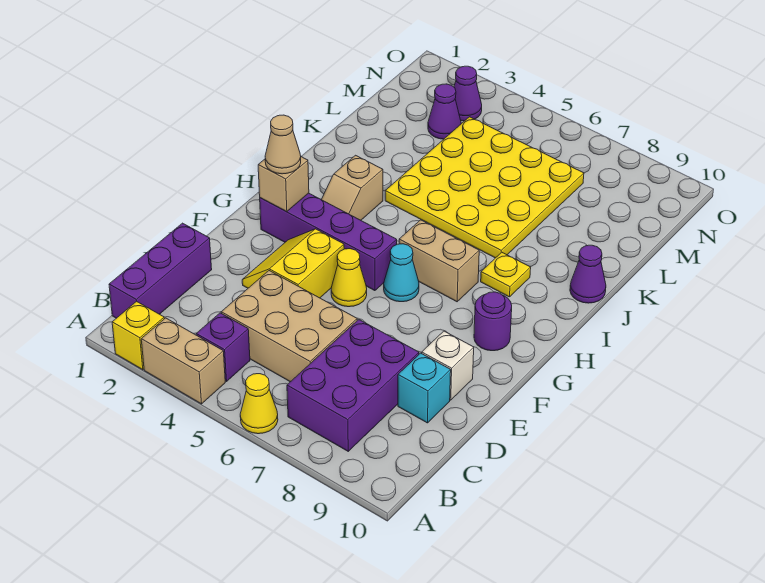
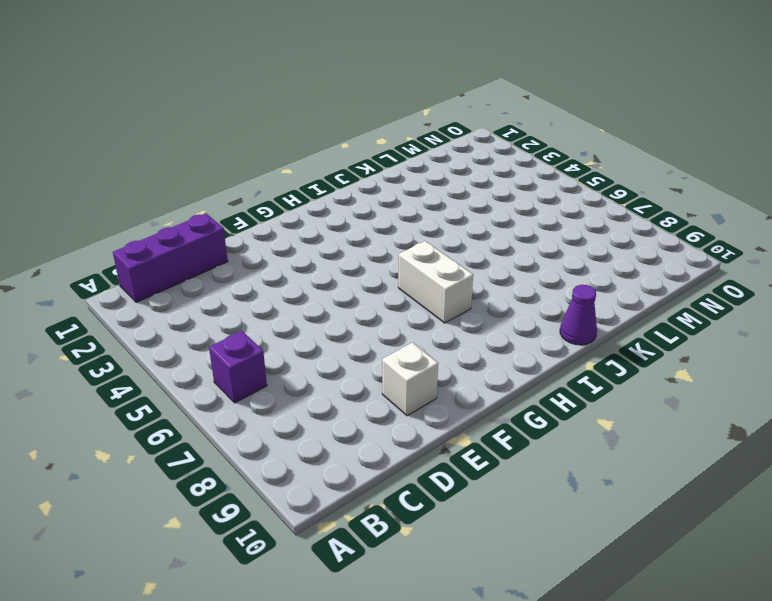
purple 1x1 brick [209,331,267,403] -> purple 1x1 brick moved to [196,313,250,381]
white 1x2 brick [398,241,473,323] -> tan 1x2 brick [399,220,479,302]
none -> yellow 1x1 brick [112,301,164,370]
none -> tan 1x2 brick [141,318,225,404]
none -> yellow 1x1 cone [240,374,278,434]

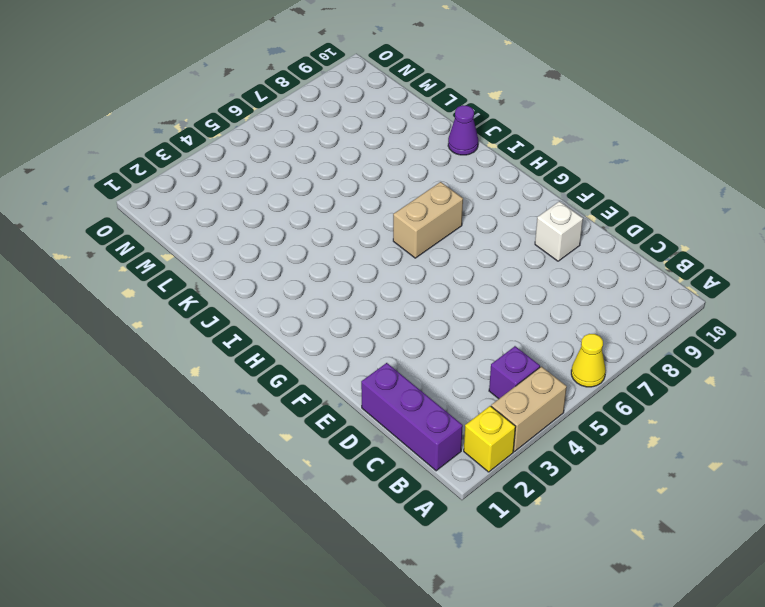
none -> purple 2x3 brick [287,320,419,451]
none -> tan 2x3 brick [221,271,357,382]
none -> cyan 1x1 brick [398,353,451,423]

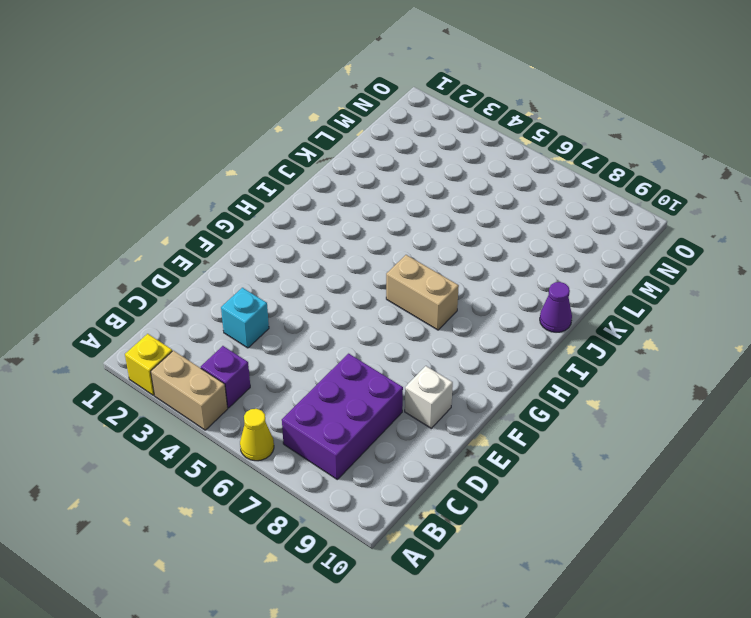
cyan 1x1 brick [221,288,269,348] -> cyan 1x1 brick moved to [398,353,451,423]
none -> purple 1x3 brick [109,223,212,318]
none -> tan 2x3 brick [221,271,357,382]
none -> yellow 2x2 slope [242,229,344,298]

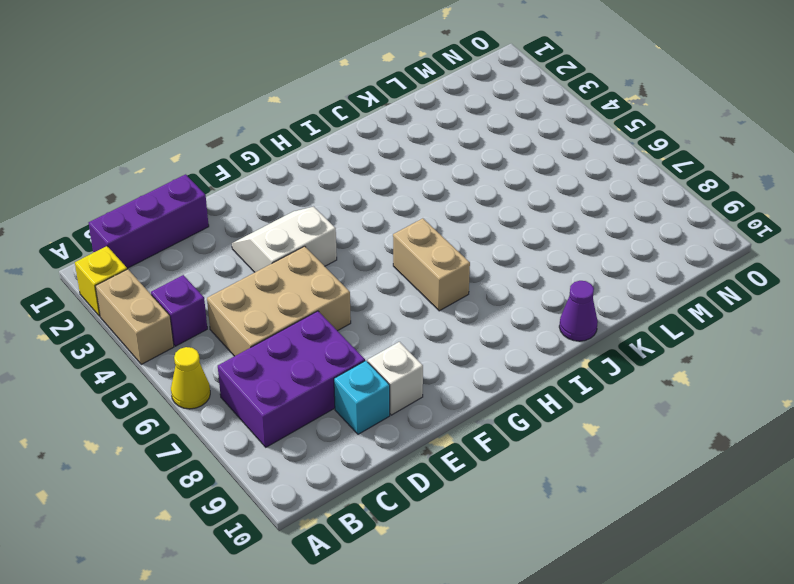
tan 2x3 brick [207,246,351,356] -> tan 2x3 brick turned to [221,271,357,382]
white 2x2 slope [232,207,337,272] -> yellow 2x2 slope [242,229,344,298]
none -> yellow 1x1 cone [331,249,367,307]
none -> purple 1x4 brick [260,193,397,291]
none -> cyan 1x1 cone [384,244,419,302]

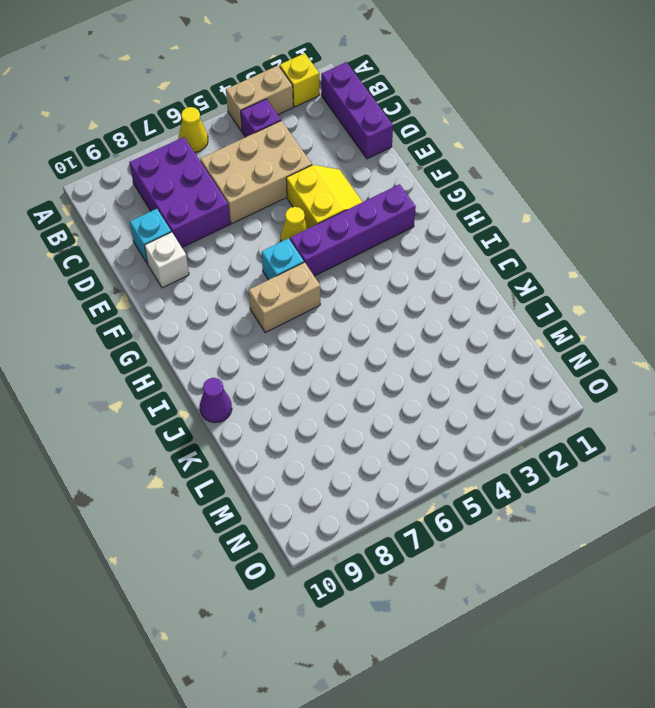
cyan 1x1 brick [262,238,304,280] -> cyan 1x1 cone [384,244,419,302]
none -> purple 1x1 round brick [474,292,512,351]
none -> tan 1x2 slope [321,155,383,220]
none -> yellow 1x1 plate [481,252,531,297]

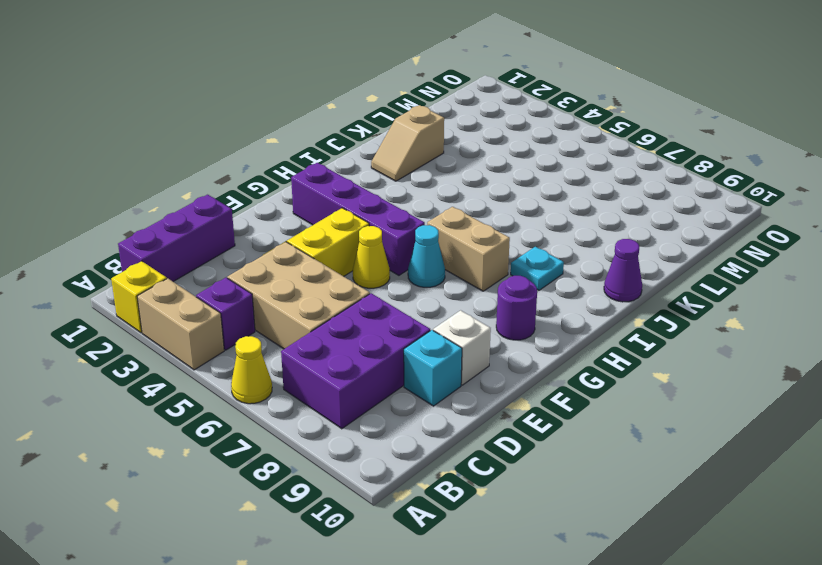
cyan 1x1 plate [511,247,564,290] -> yellow 1x1 plate [481,252,531,297]
tan 1x2 slope [371,105,444,181] -> tan 1x2 slope moved to [321,155,383,220]
none -> yellow 4x4 plate [385,117,584,258]
none -> purple 1x1 cone [428,84,461,139]
none -> purple 1x1 cone [454,66,482,121]

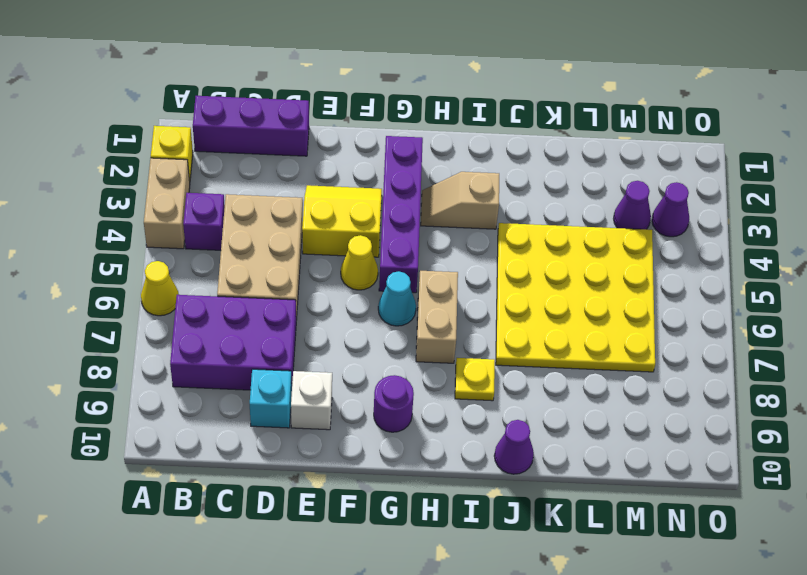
none -> tan 1x1 brick [258,157,309,212]
none -> tan 1x1 cone [265,115,301,174]

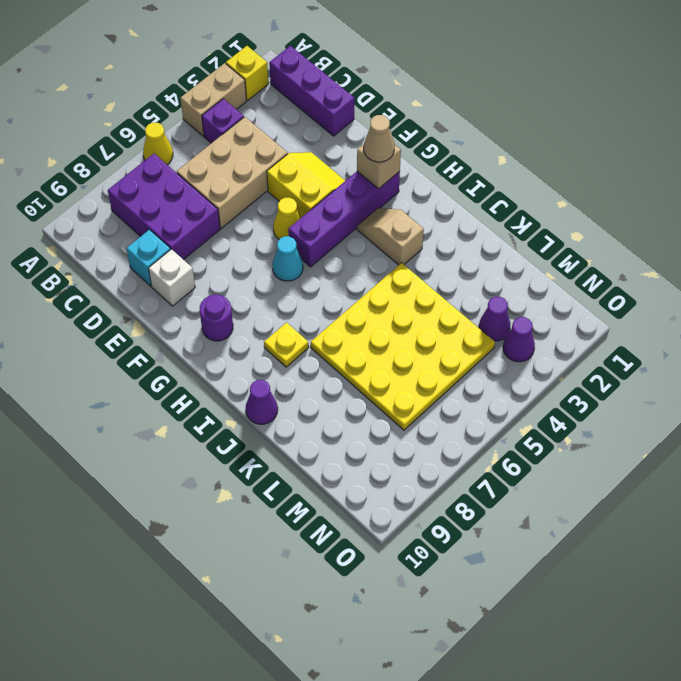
none -> tan 1x2 brick [399,220,479,302]

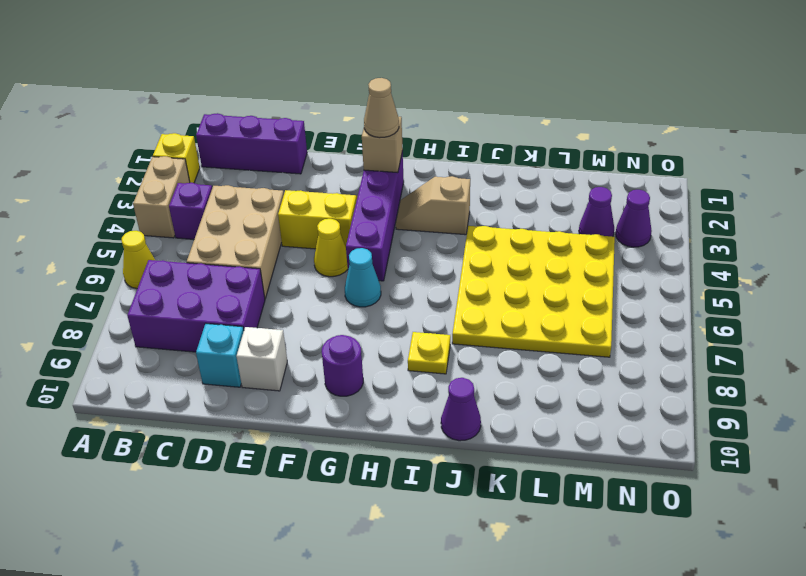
none -> tan 1x2 brick [399,220,479,302]

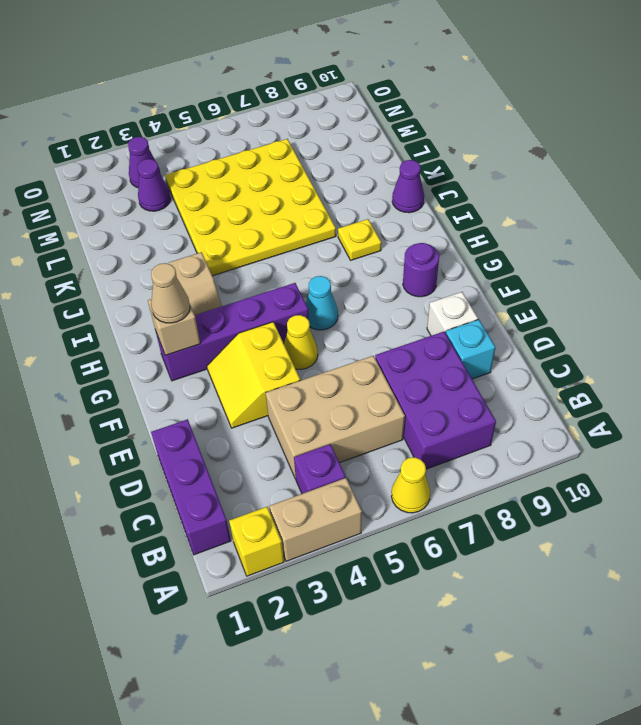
none -> tan 1x2 brick [399,220,479,302]

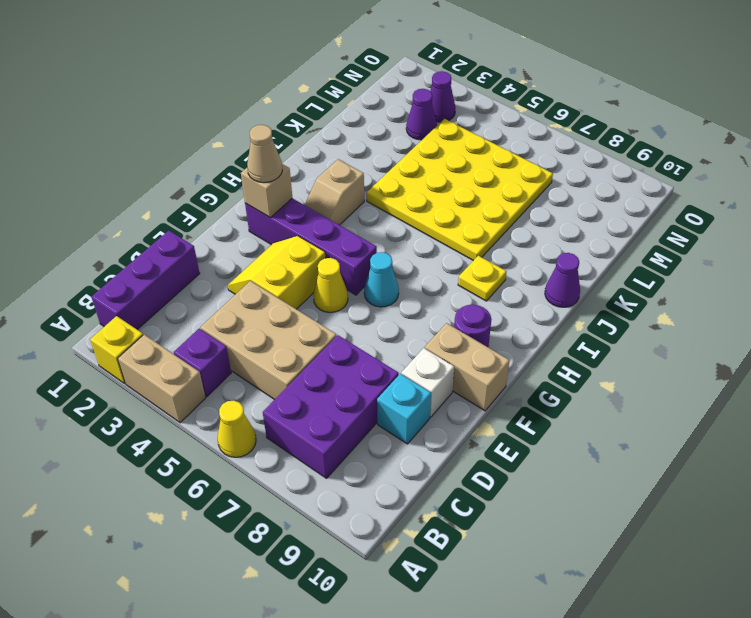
tan 1x2 brick [425,323,510,411] -> tan 1x2 brick moved to [399,220,479,302]

